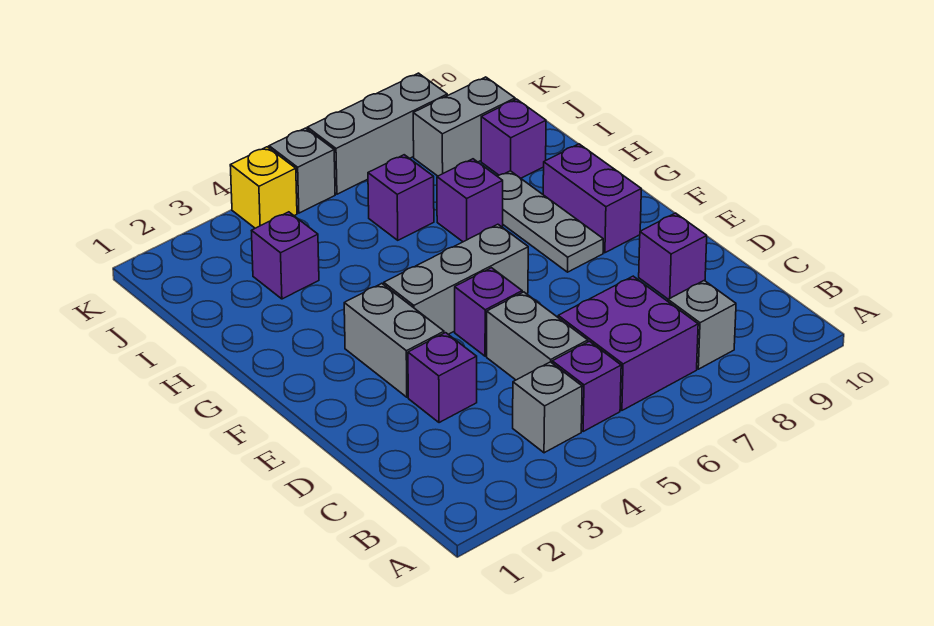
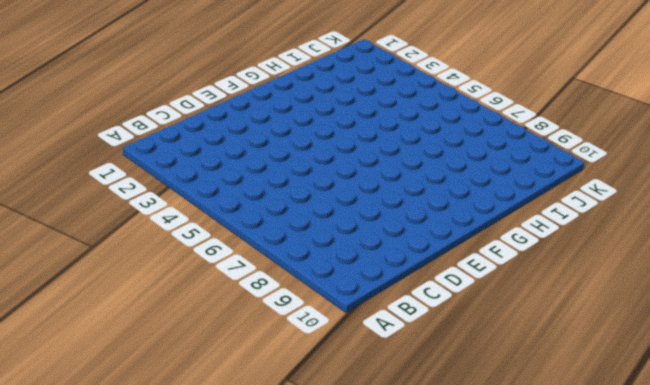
none -> grey 1x1 brick [513,362,582,453]
none -> purple 1x1 brick [552,341,621,431]
none -> purple 2x2 brick [558,276,698,410]

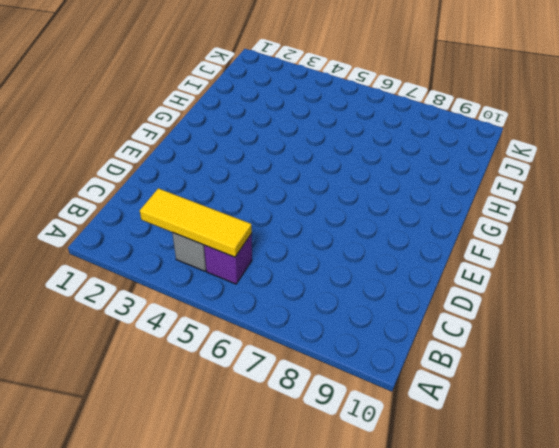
yellow 1x3 tile [140,188,252,257] -> none
none -> purple 2x2 brick [558,276,698,410]
none -> grey 1x1 brick [668,281,736,369]
none -> grey 1x2 brick [487,292,588,380]

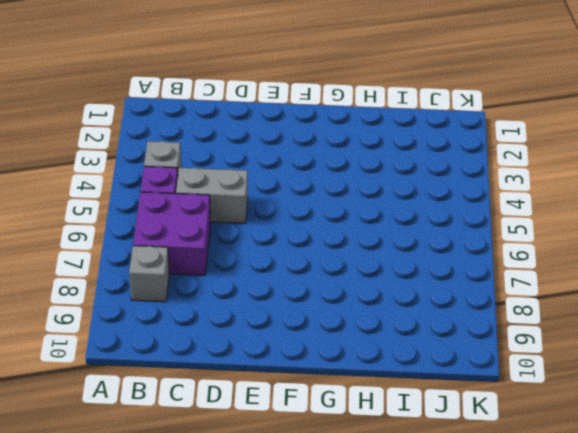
none -> purple 1x1 brick [408,333,477,423]
none -> purple 1x1 brick [639,213,707,299]
none -> grey 1x2 brick [344,283,444,397]

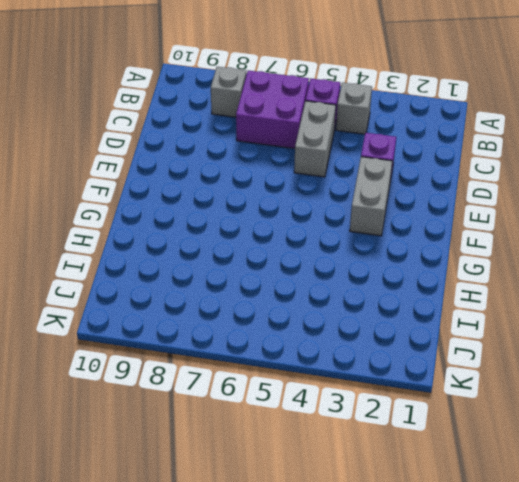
none -> purple 1x1 brick [639,213,707,299]
none -> purple 1x1 brick [455,268,522,356]
none -> grey 1x3 brick [384,224,528,334]

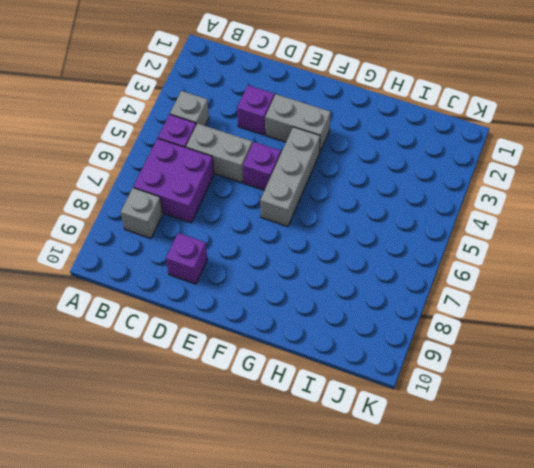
none -> grey 1x3 plate [497,171,603,272]
none -> purple 1x2 brick [543,144,641,253]
none -> purple 1x1 brick [437,159,503,242]

